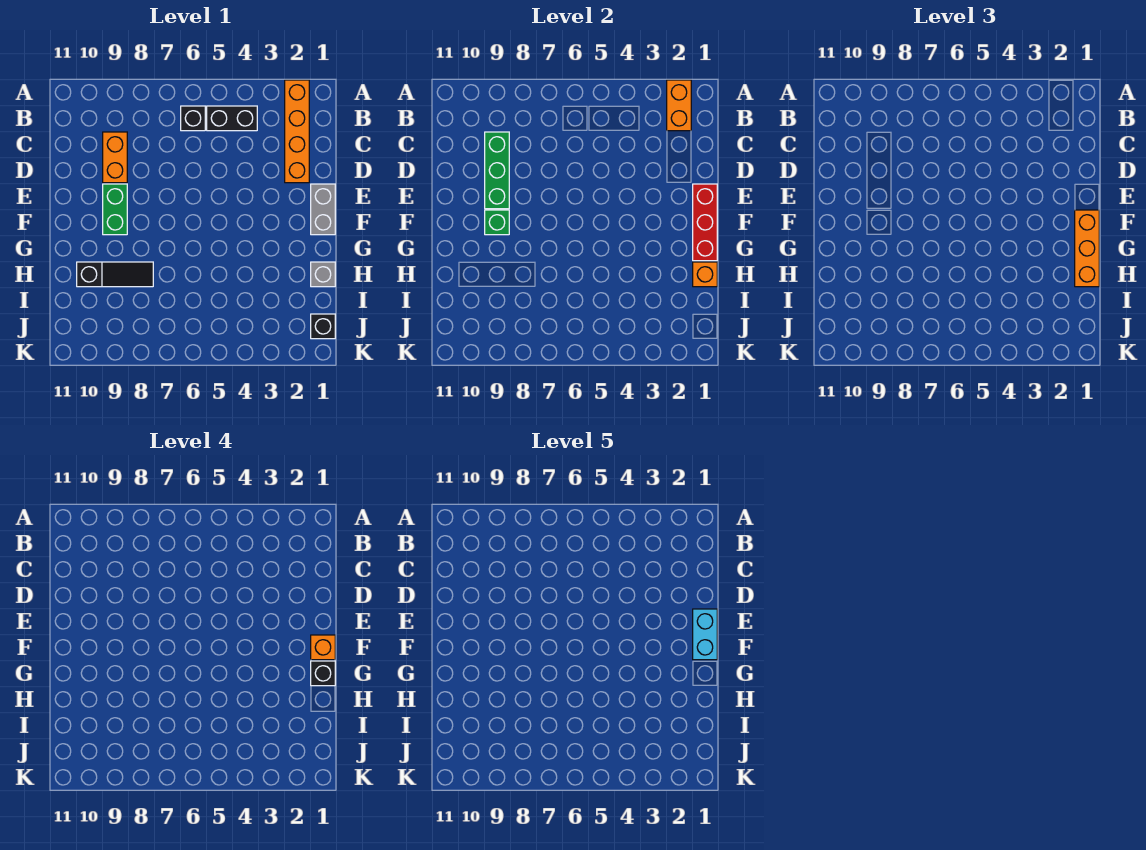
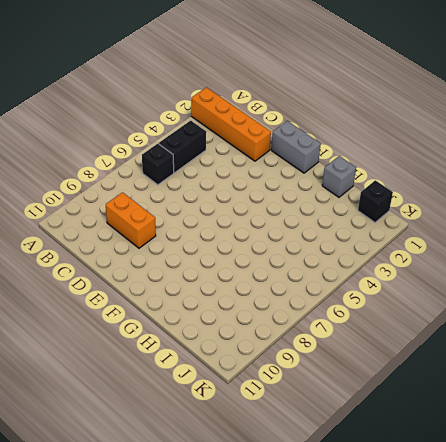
none -> green 1x2 brick [103,184,127,235]
none -> black 1x3 slope [77,262,153,287]
none -> orange 1x2 brick [667,80,691,131]

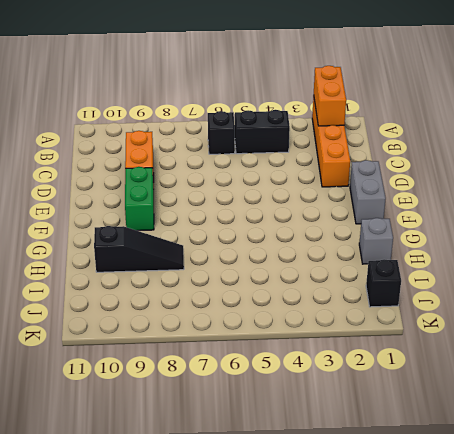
none -> green 1x3 brick [485,132,509,209]
none -> red 1x3 brick [693,184,717,261]
none -> green 1x1 brick [485,210,509,235]

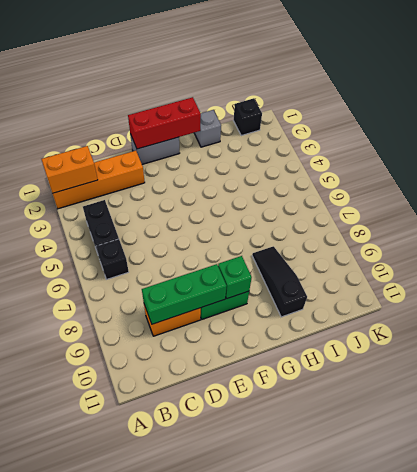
none -> orange 1x1 brick [693,262,717,287]
none -> orange 1x3 brick [1075,210,1099,287]
none -> orange 1x1 brick [311,635,335,660]

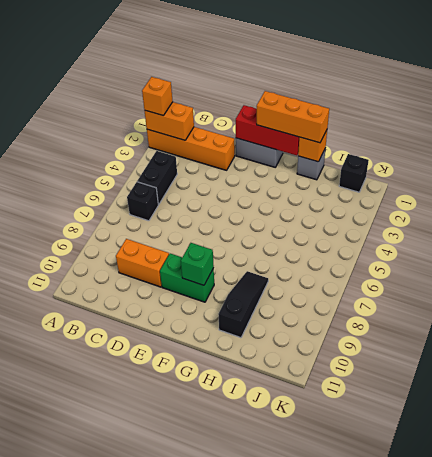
orange 1x1 brick [142,77,173,116] -> orange 1x1 brick moved to [311,635,335,660]
none -> green 1x3 brick [485,132,509,209]
none -> black 1x1 brick [311,661,335,686]
none -> cyan 1x2 brick [693,609,717,660]

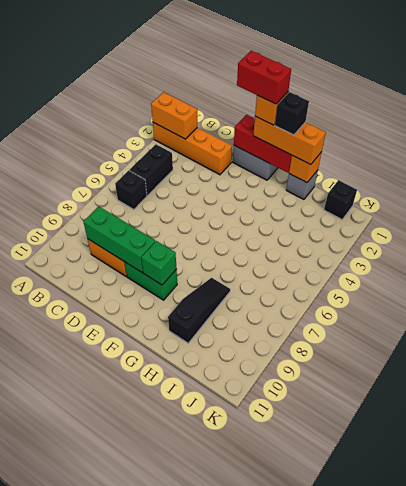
red 1x2 brick [237,51,291,104] -> cyan 1x2 brick [693,609,717,660]

